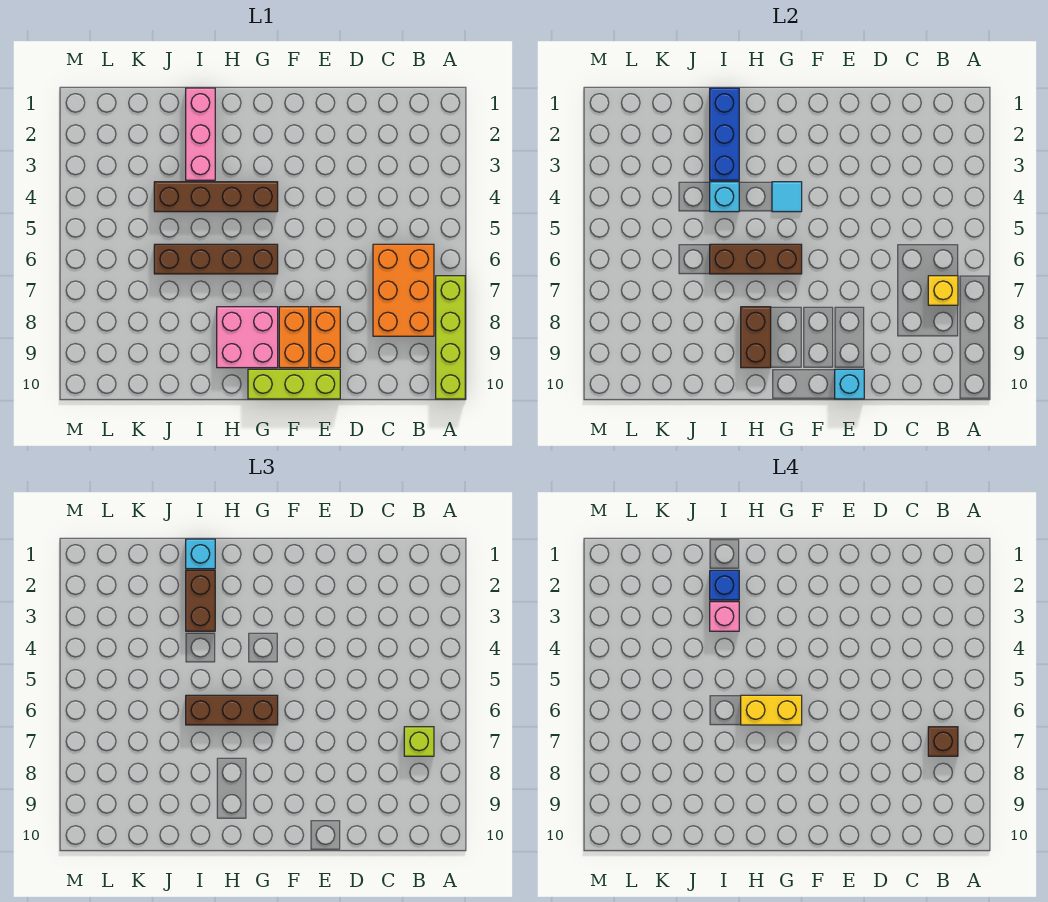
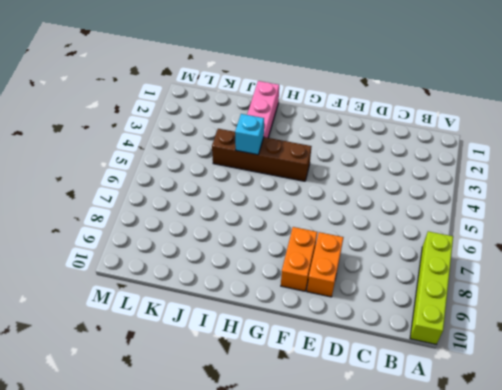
none -> orange 2x3 brick [373,244,434,336]
none -> lime 1x3 brick [248,369,340,399]
none -> brown 1x4 brick [154,244,278,274]

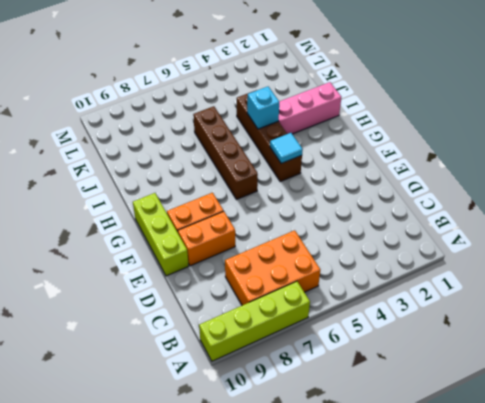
none -> pink 2x2 brick [217,307,278,368]
none -> yellow 1x1 brick [928,276,958,305]
none -> cyan 1x1 brick [835,369,864,399]

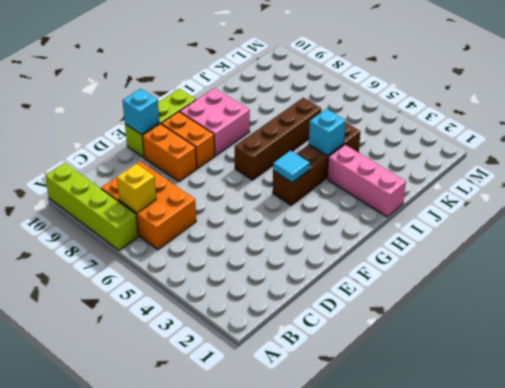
none -> brown 1x3 brick [710,244,802,274]
none -> brown 1x2 brick [741,307,771,368]
none -> blue 1x3 brick [710,88,739,180]

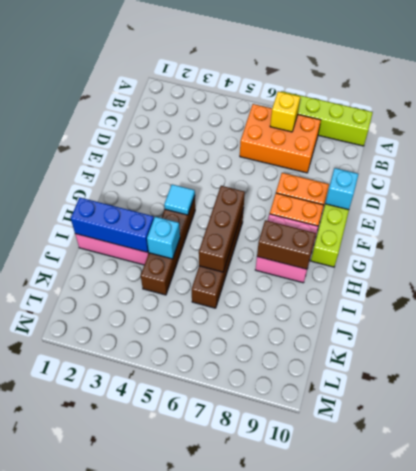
none -> lime 1x1 brick [404,727,434,756]
none -> brown 1x3 brick [186,695,278,725]
none -> cyan 1x1 brick [186,539,215,569]

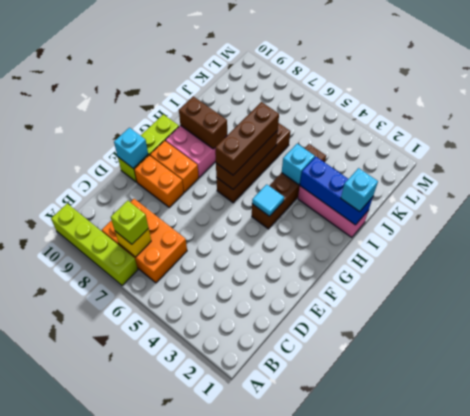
none -> brown 1x2 brick [186,570,215,631]
none -> brown 1x1 brick [928,727,958,756]
none -> yellow 1x2 brick [741,695,802,725]

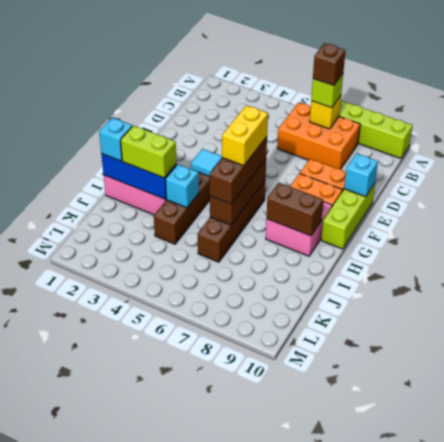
lime 1x2 brick [121,126,177,178] -> brown 1x2 brick [186,570,215,631]
none -> blue 1x1 brick [710,570,739,600]
none -> pink 1x1 brick [710,602,739,631]

